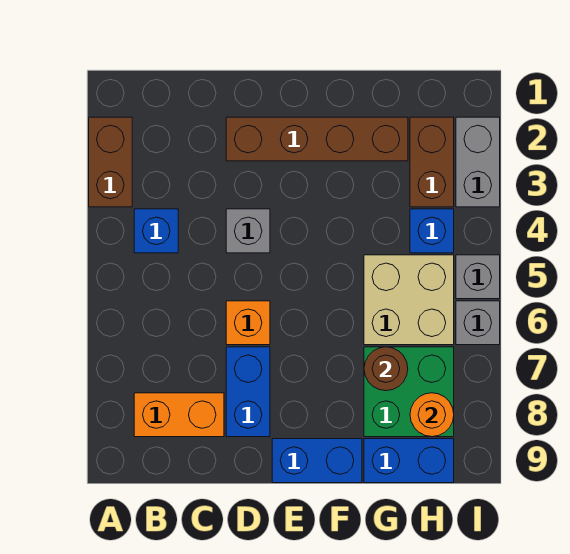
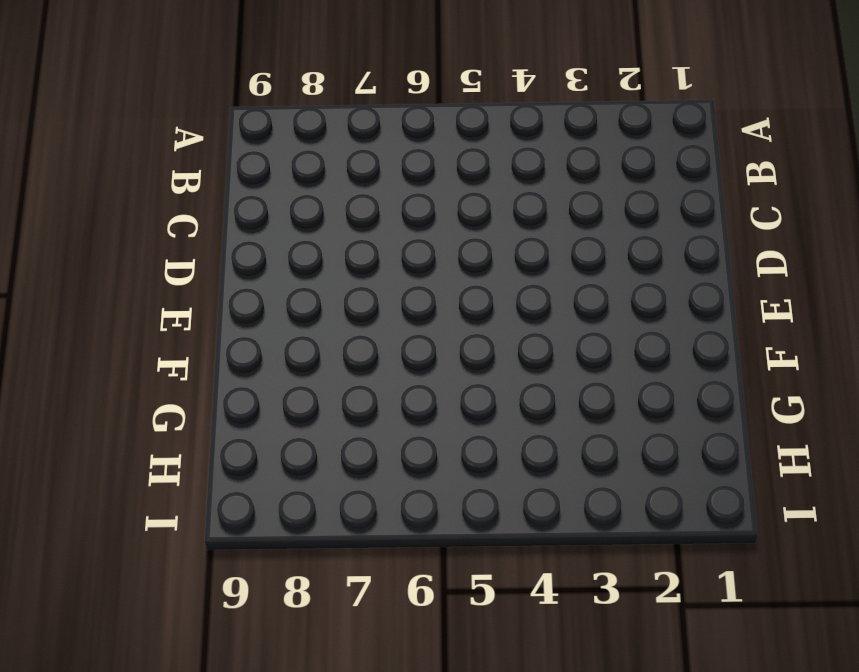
none -> brown 1x2 brick [89,117,132,207]
none -> blue 1x1 brick [134,209,178,253]
none -> orange 1x2 brick [134,393,224,437]

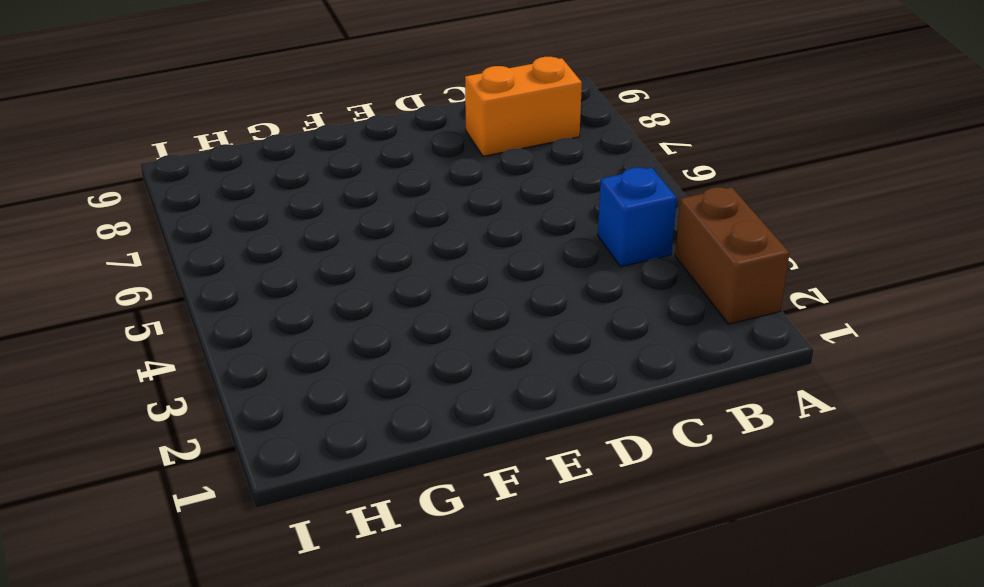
none -> brown 1x4 brick [226,117,408,161]
none -> grey 1x1 brick [226,209,270,253]
none -> orange 1x1 brick [226,301,270,345]

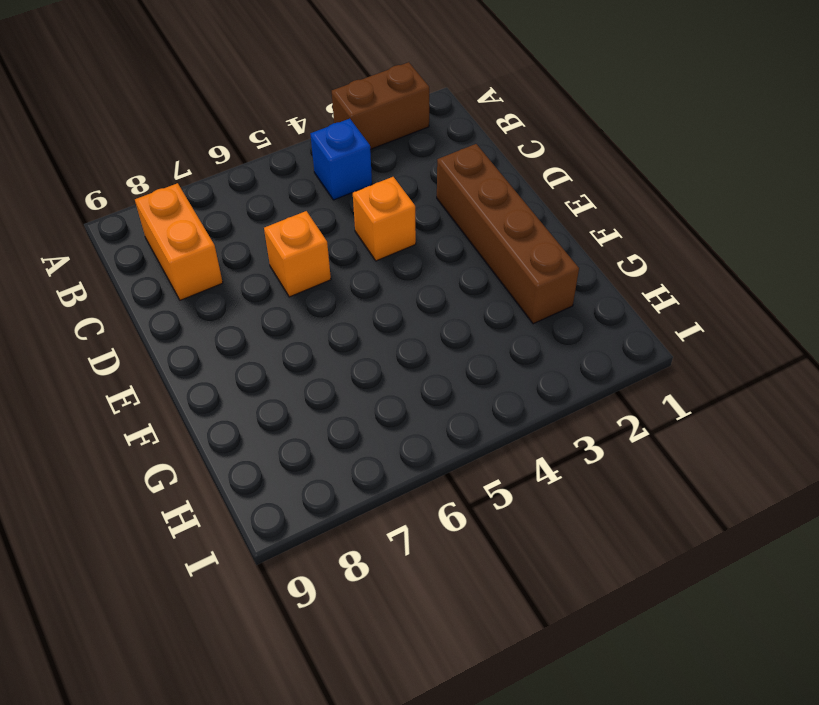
orange 1x1 brick [353,177,416,261] -> grey 1x1 brick [226,209,270,253]
none -> blue 1x2 brick [226,347,270,437]
none -> blue 1x2 brick [272,439,362,483]
none -> tan 2x2 brick [364,255,454,345]

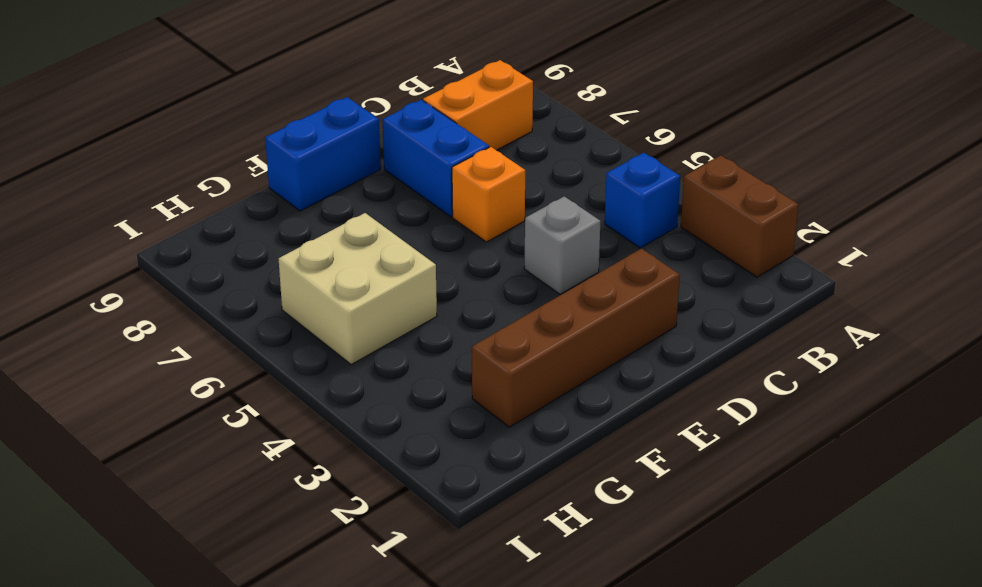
none -> green 2x2 brick [364,347,454,437]
none -> blue 1x2 brick [364,439,454,483]
none -> brown 1x2 brick [410,117,454,207]

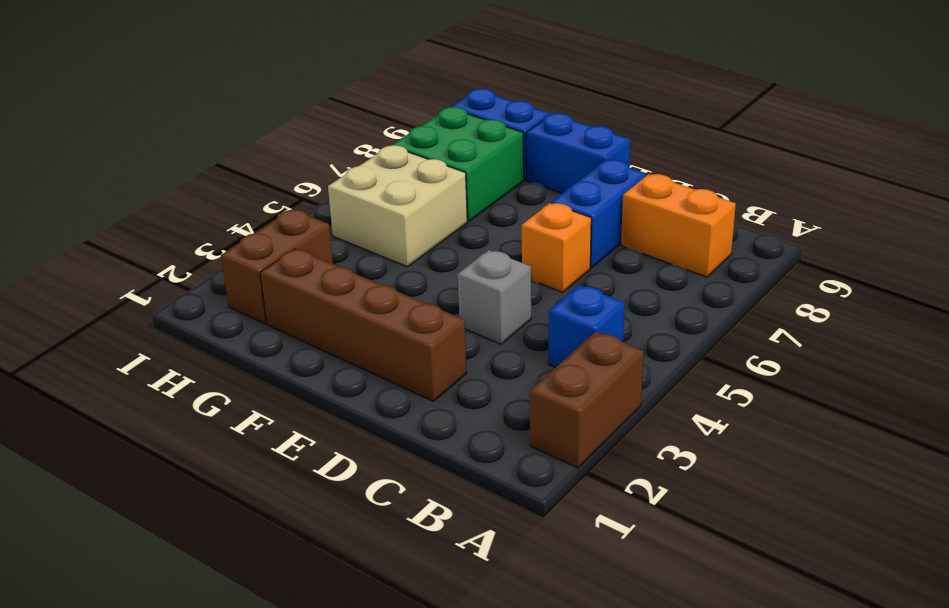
none -> blue 1x1 brick [410,209,454,253]
none -> grey 1x2 brick [456,117,500,207]
none -> grey 1x1 brick [456,255,500,299]

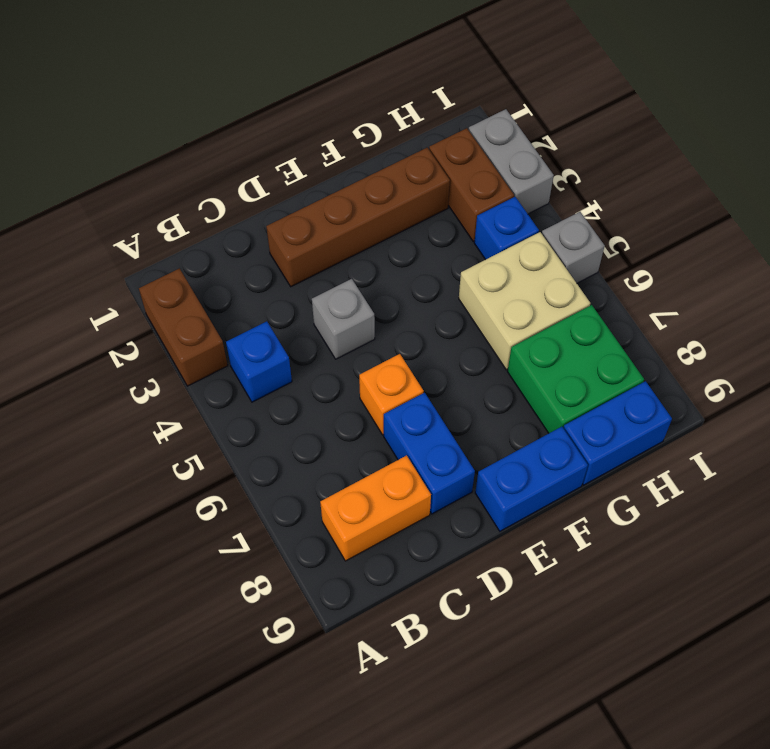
none -> grey 1x1 brick [456,301,500,345]
none -> brown 1x1 round brick [364,347,408,391]
none -> orange 1x1 round brick [410,393,454,437]

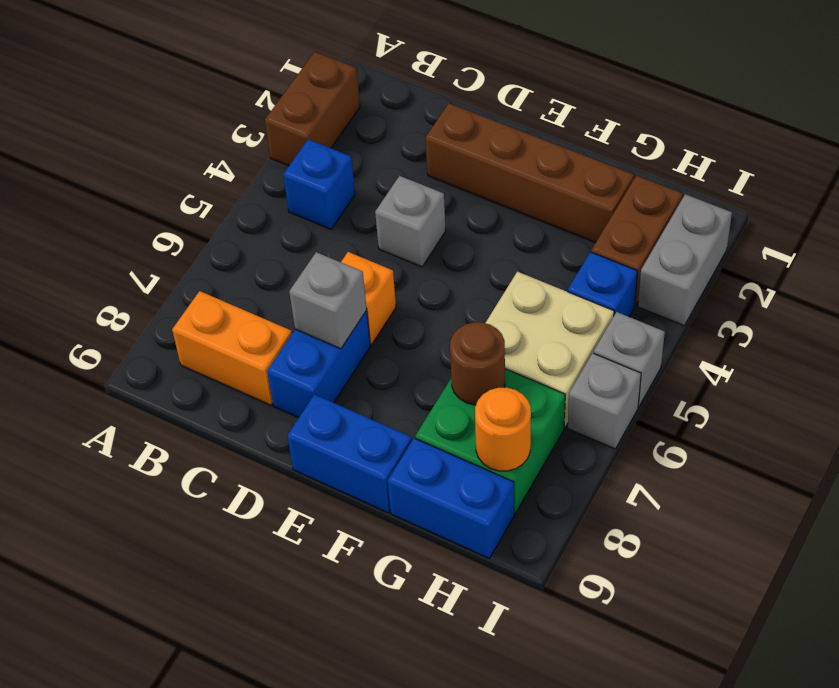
grey 1x1 brick [289,252,367,349] -> none

